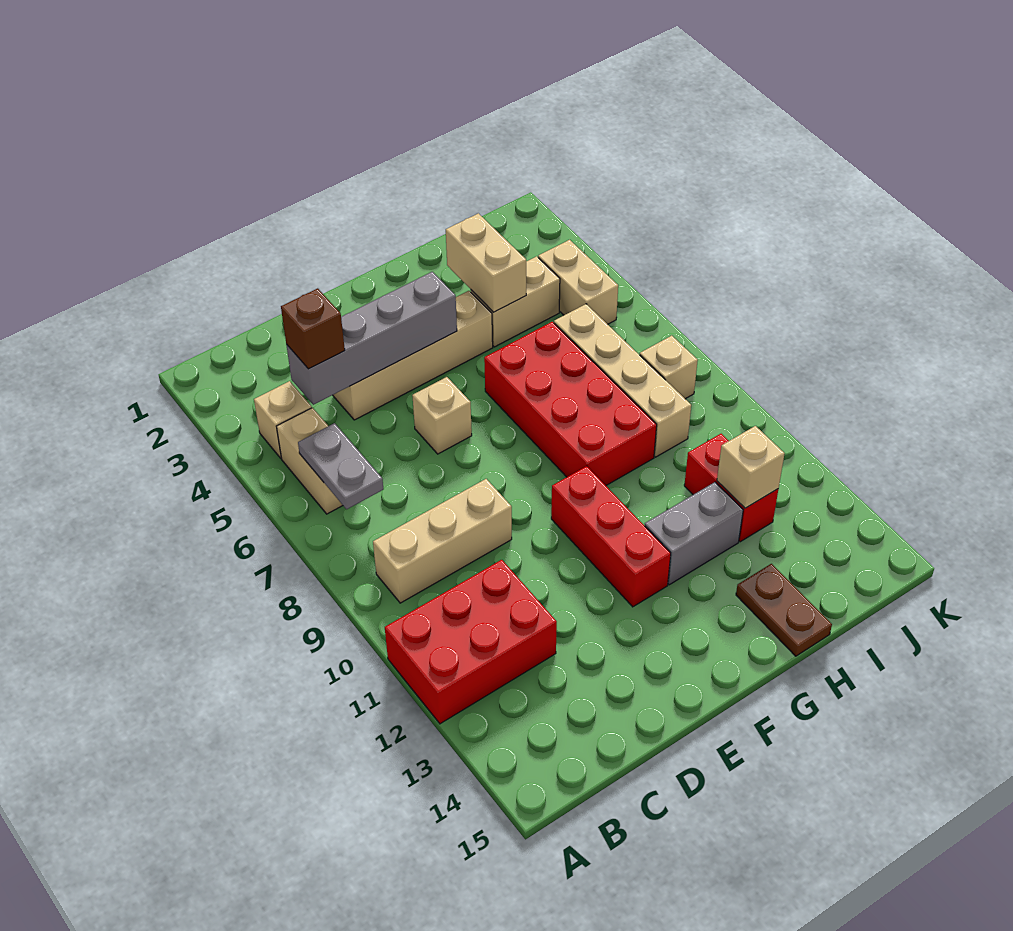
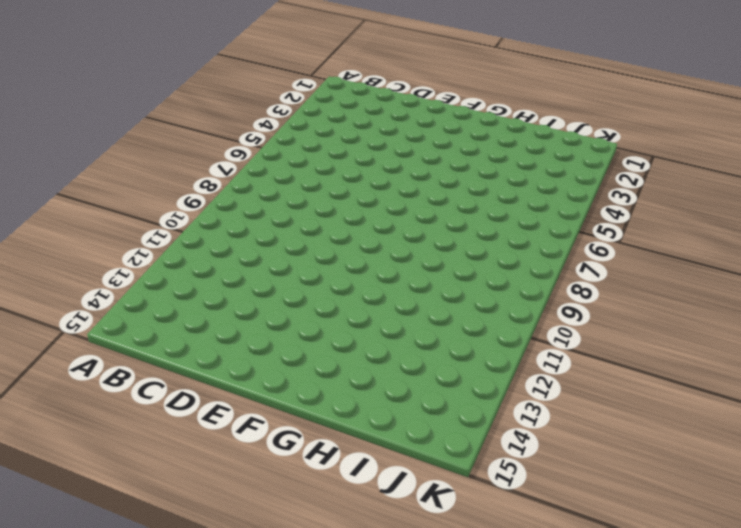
none -> red 2x3 brick [385,560,557,724]
none -> tan 1x1 brick [254,381,312,458]
none -> tan 1x2 brick [277,408,343,514]

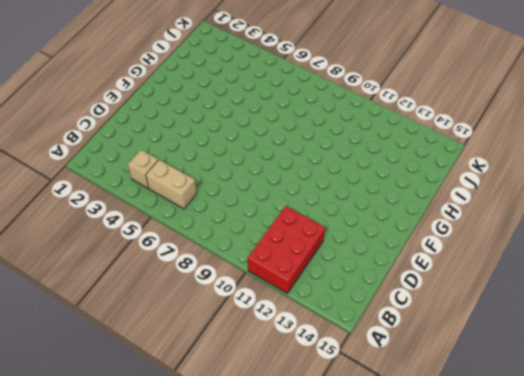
none -> tan 1x3 brick [373,479,512,603]
none -> tan 1x4 brick [333,291,493,420]
none -> tan 1x1 brick [412,377,472,454]

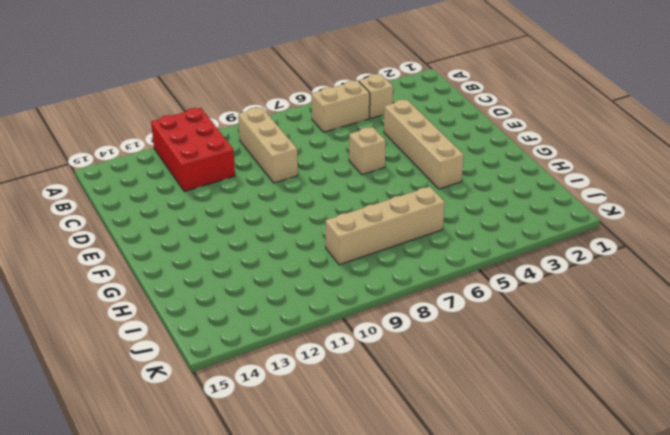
none -> red 1x3 brick [551,466,671,607]
none -> red 2x4 brick [484,322,657,485]
none -> grey 1x2 brick [645,482,743,585]

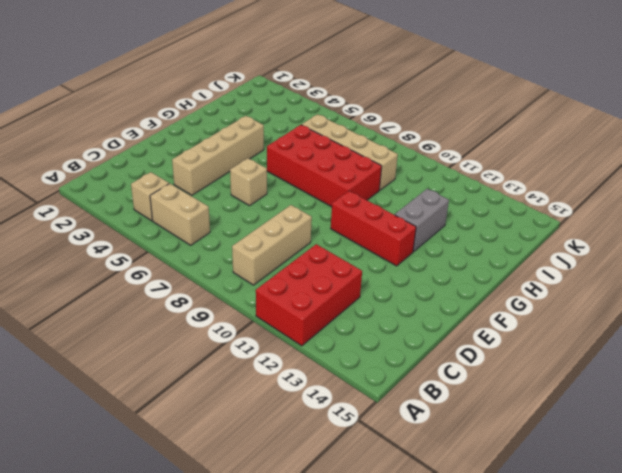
none -> tan 1x2 brick [471,256,560,347]
none -> brown 1x2 plate [736,564,832,656]
none -> red 1x2 brick [684,434,778,542]

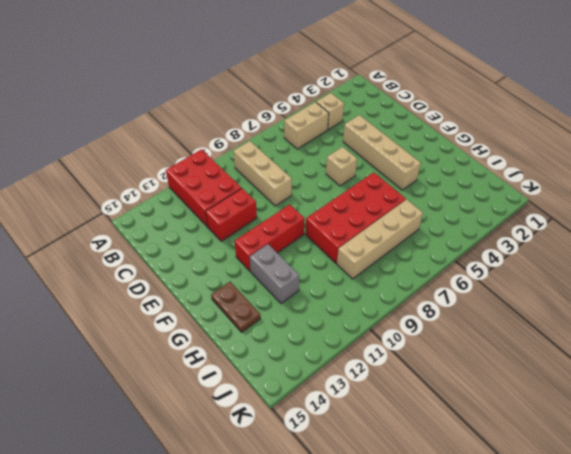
red 1x2 brick [206,188,257,241] -> red 1x2 brick moved to [684,434,778,542]
brown 1x2 plate [211,282,261,332] -> brown 1x2 plate turned to [736,564,832,656]
none -> tan 1x2 brick [471,256,560,347]
none -> tan 1x2 brick [538,240,618,324]
none -> tan 1x1 brick [640,336,698,399]

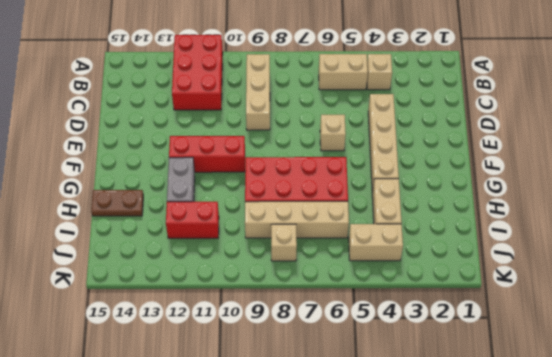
none -> grey 1x2 plate [298,423,383,509]
none -> grey 1x4 brick [286,272,457,405]
none -> tan 1x2 brick [446,213,527,312]

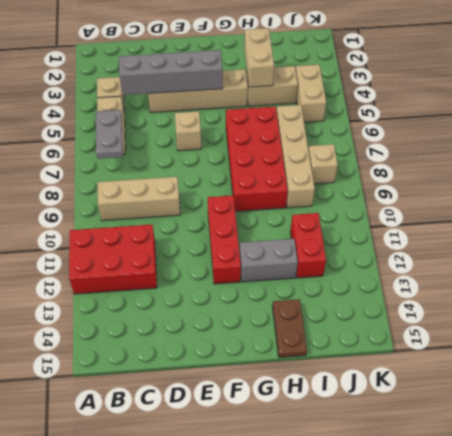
none -> tan 1x1 brick [717,426,785,508]
none -> brown 1x1 brick [281,288,345,369]

